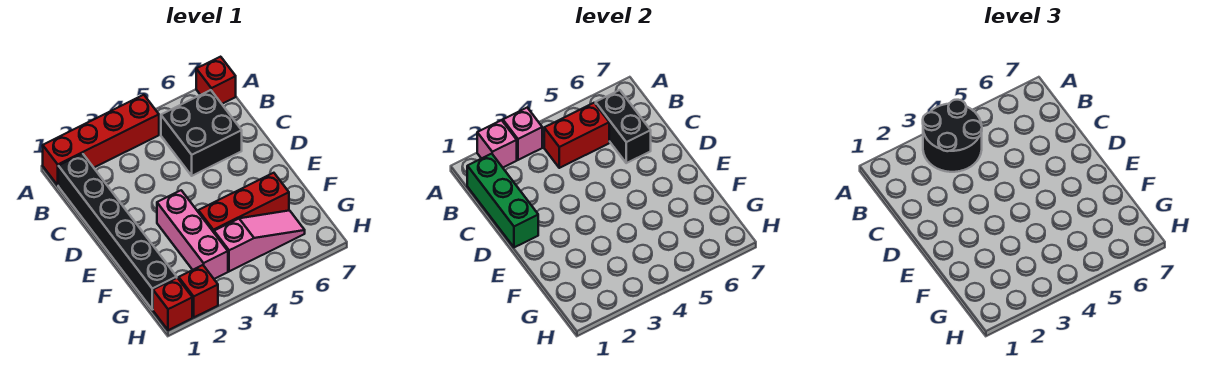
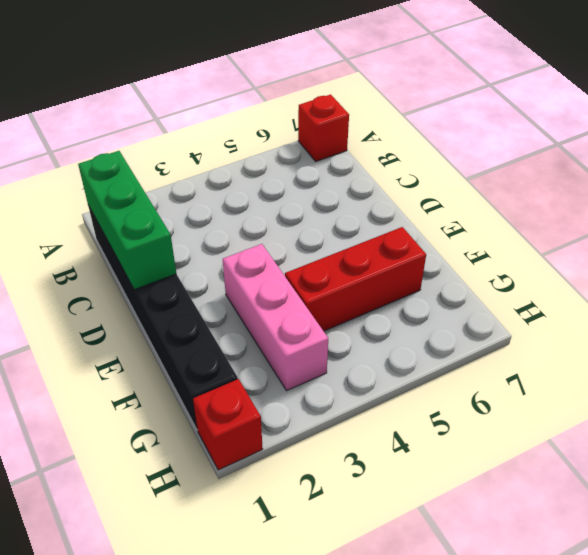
none -> red 1x4 brick [43,95,159,185]
none -> black 2x2 brick [161,90,242,176]
none -> pink 1x3 slope [214,211,305,271]

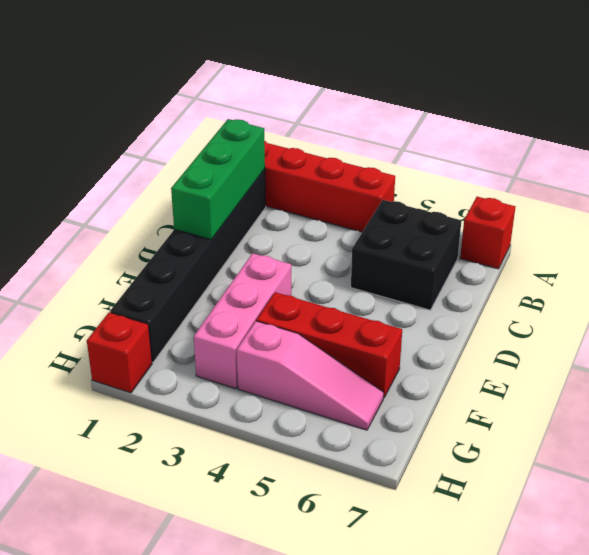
none -> red 1x1 brick [179,265,218,317]
none -> pink 1x1 brick [477,120,517,167]
none -> pink 1x1 brick [503,108,542,160]

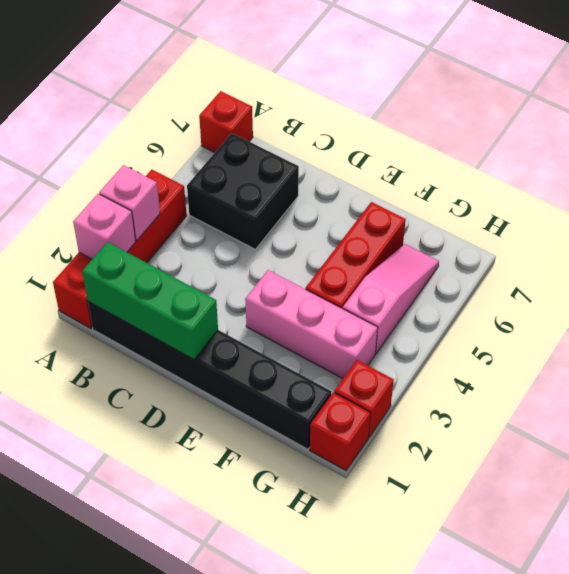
none -> red 1x2 brick [544,103,609,168]
none -> black 1x2 brick [596,90,651,163]
none -> black 2x2 round brick [923,100,982,172]

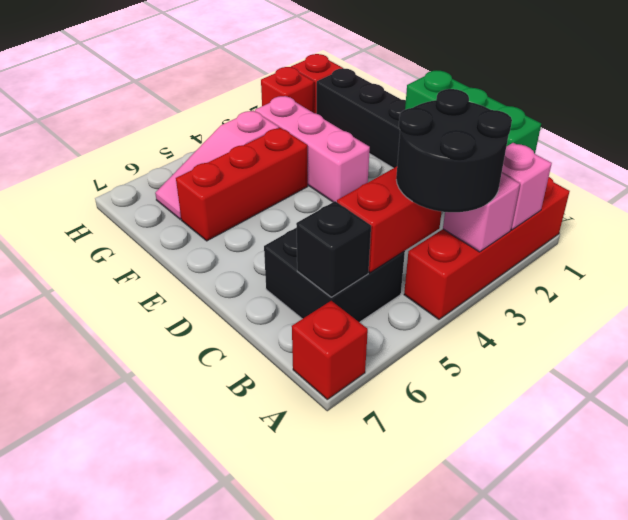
black 1x1 brick [296,201,371,297] -> black 1x2 brick [596,90,651,163]

